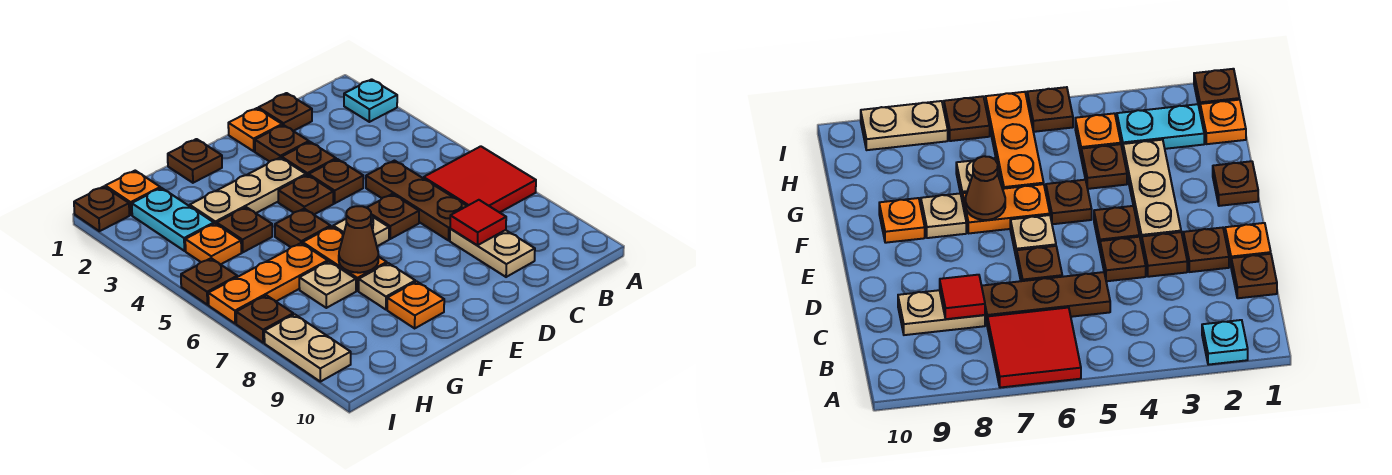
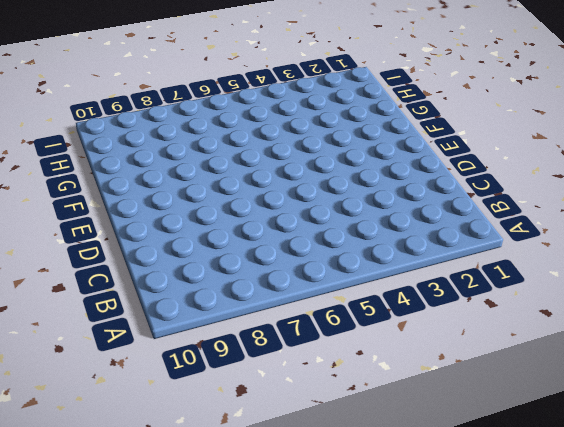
none -> cyan 1x1 plate [344,79,397,122]
none -> red 2x2 tile [424,146,536,213]
none -> brown 1x1 plate [258,93,312,131]
none -> brown 1x3 plate [366,161,467,240]

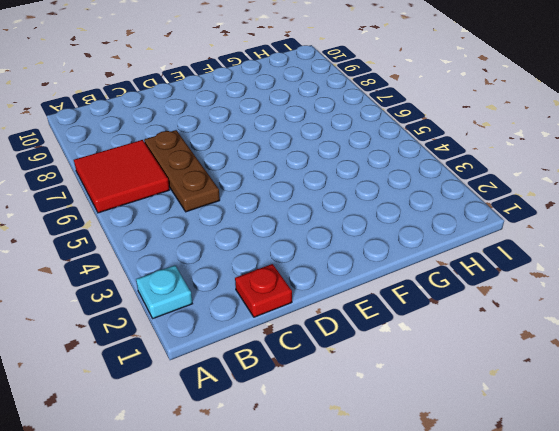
red 1x1 plate [235,264,292,317] -> brown 1x1 plate [258,93,312,131]
none -> tan 1x2 plate [450,229,535,277]
none -> orange 1x1 plate [228,108,282,151]
none -> brown 1x1 plate [255,125,309,162]
none -> brown 1x1 plate [282,142,336,175]

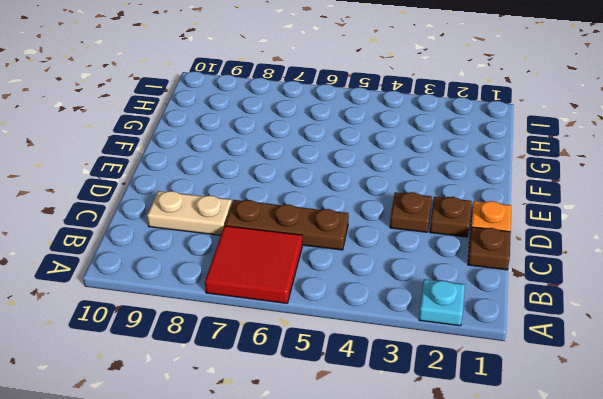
none -> brown 1x1 plate [309,159,363,203]
none -> brown 1x1 plate [367,194,419,239]
none -> tan 1x3 plate [190,158,306,224]
none -> brown 1x1 plate [278,175,333,215]

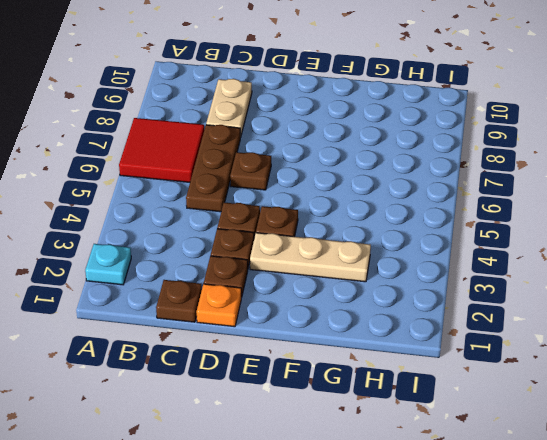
none -> tan 1x1 plate [333,216,389,246]
none -> brown 1x1 plate [168,139,222,183]
none -> brown 1x1 plate [275,209,331,247]
none -> orange 1x2 plate [303,227,387,291]

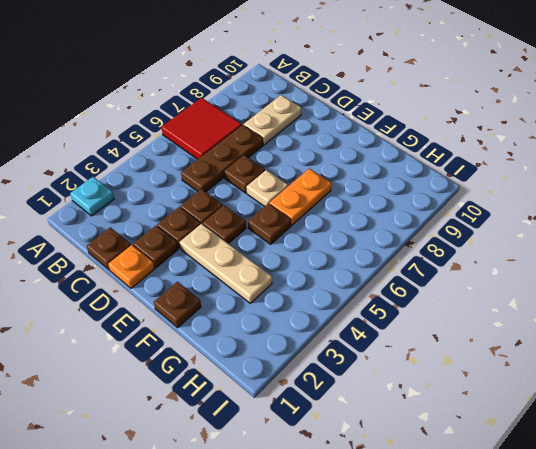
none -> tan 1x1 plate [359,263,415,310]
none -> orange 1x1 plate [387,281,444,328]
none -> brown 1x1 plate [217,207,272,252]
none -> orange 1x3 plate [208,243,328,324]

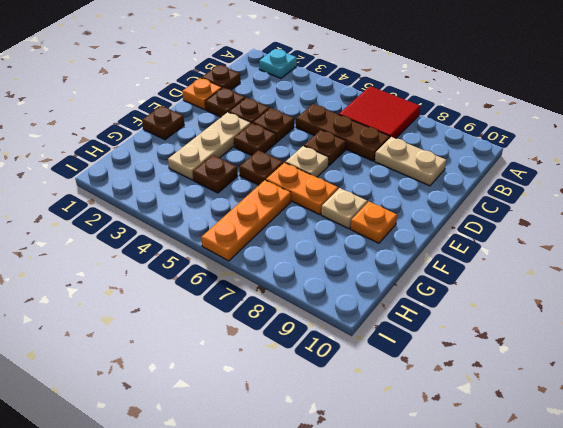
none -> tan 1x1 plate [299,262,356,308]
none -> orange 1x1 plate [106,171,160,215]
none -> cyan 1x2 plate [132,188,214,251]
none -> orange 1x1 plate [185,224,241,264]

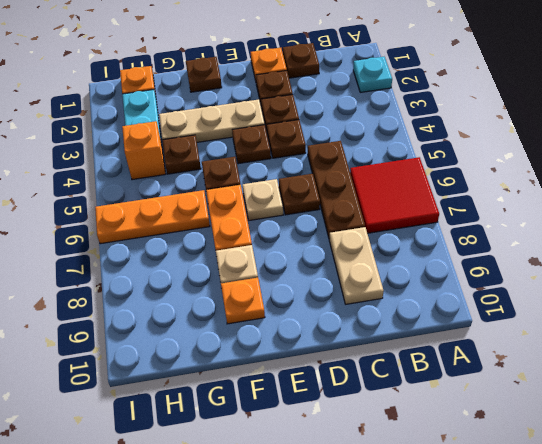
orange 1x1 brick [122,121,165,180] -> orange 1x1 plate [185,224,241,264]
none -> tan 1x1 plate [299,262,356,308]
none -> brown 1x1 plate [74,187,129,231]
none -> brown 1x1 plate [181,258,237,305]
none -> brown 1x1 plate [236,295,293,343]

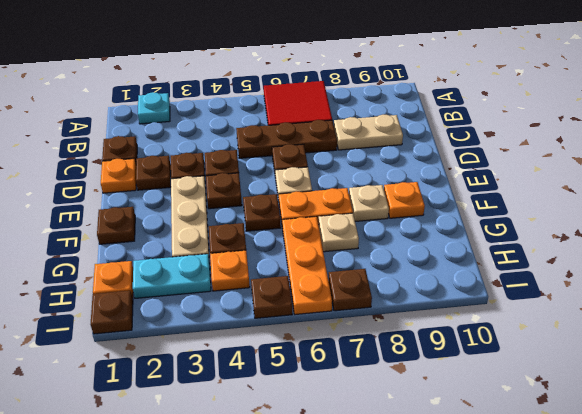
none -> tan 1x2 plate [264,314,351,382]
none -> red 1x1 tile [450,200,506,245]
none -> brown 1x1 cone [339,206,378,273]

